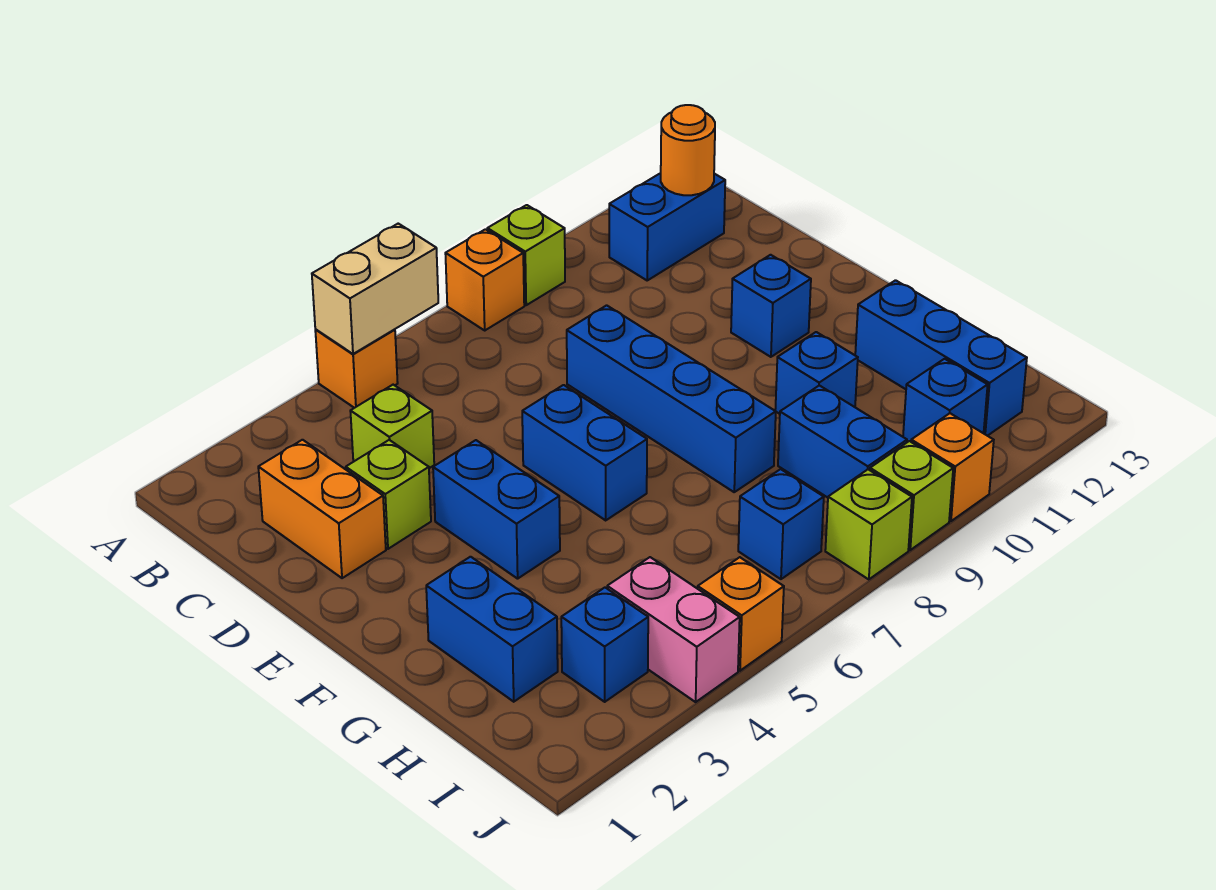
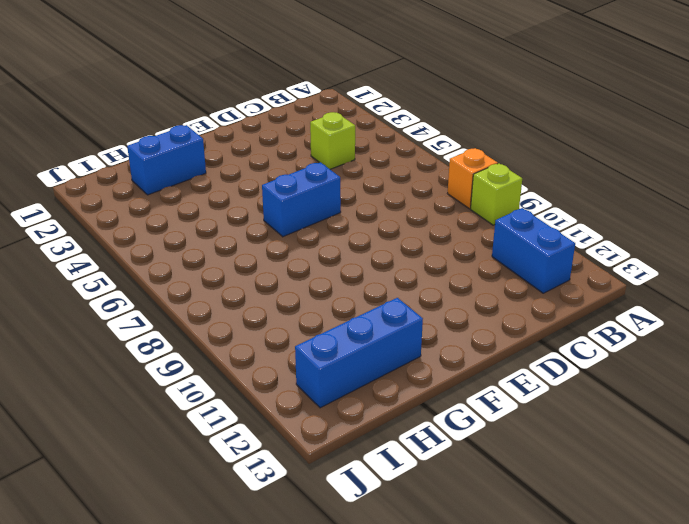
none -> orange 1x1 brick [315,329,398,408]
none -> orange 1x2 brick [258,440,386,578]
none -> lime 1x1 brick [346,440,431,549]

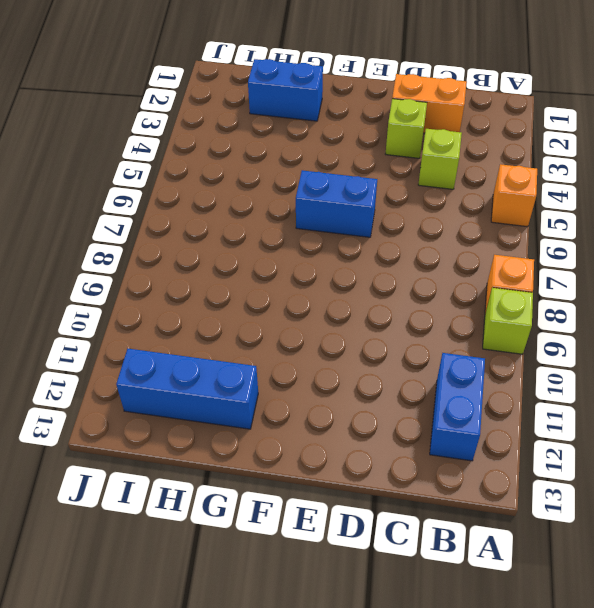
none -> blue 1x4 brick [567,305,776,492]
none -> blue 1x2 brick [433,440,560,579]
none -> blue 1x1 brick [731,255,811,357]

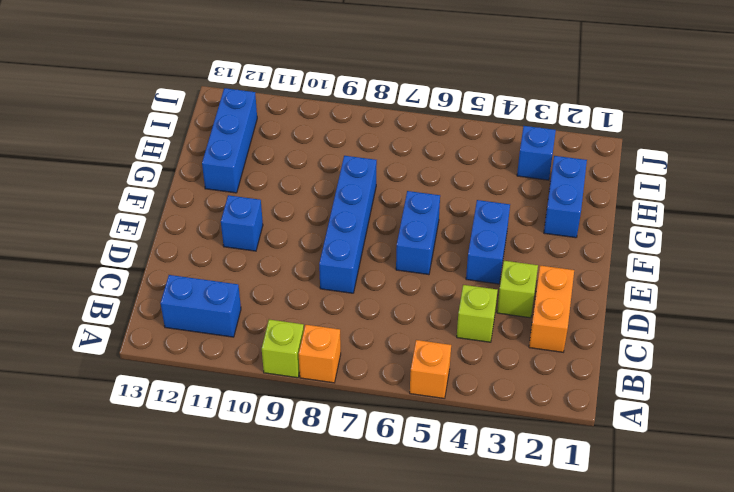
none -> blue 1x1 brick [775,332,858,414]
none -> blue 1x2 brick [778,385,907,498]
none -> pink 1x2 brick [607,557,740,702]

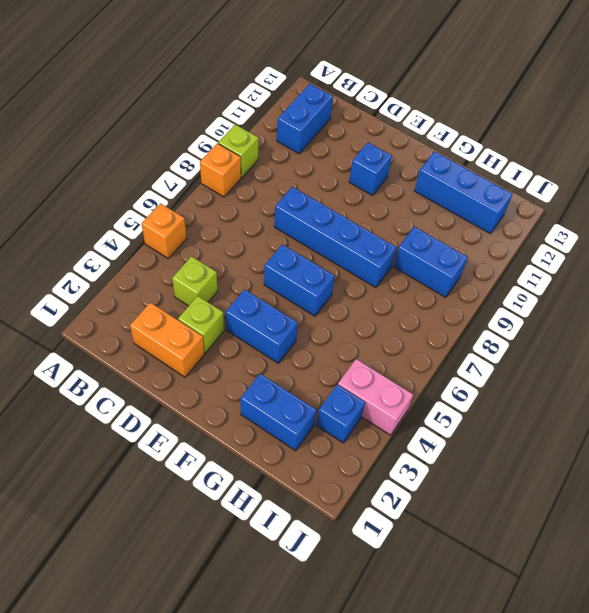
none -> blue 1x1 brick [775,332,858,414]
none -> blue 1x1 brick [738,469,824,579]
none -> blue 1x1 brick [903,359,988,442]

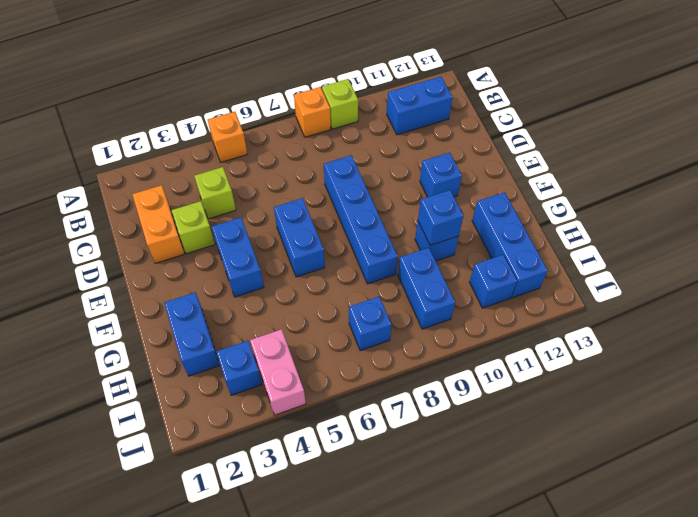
blue 1x1 brick [418,190,463,245] -> none
none -> orange 1x1 brick [698,557,784,671]
none -> lime 1x1 brick [825,469,912,579]
none -> lime 1x1 brick [870,441,953,550]

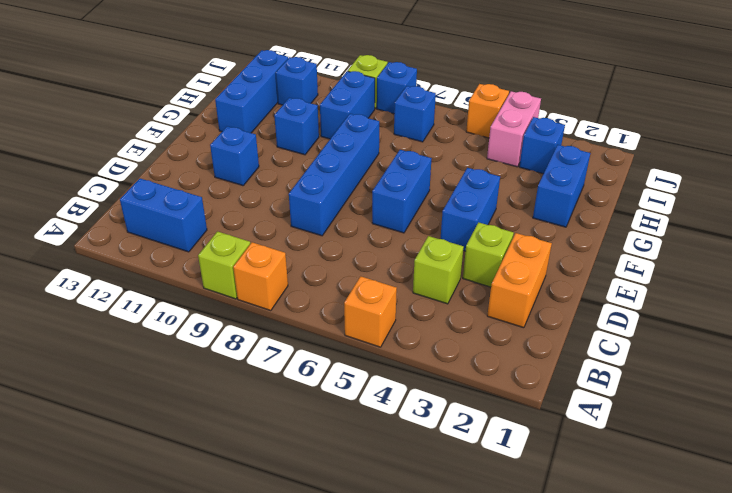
blue 1x1 brick [377,62,417,114] -> lime 1x1 brick [825,469,912,579]
none -> orange 1x1 brick [911,413,994,521]
none -> tan 1x2 brick [312,224,438,354]
none -> orange 1x1 round brick [661,105,715,195]

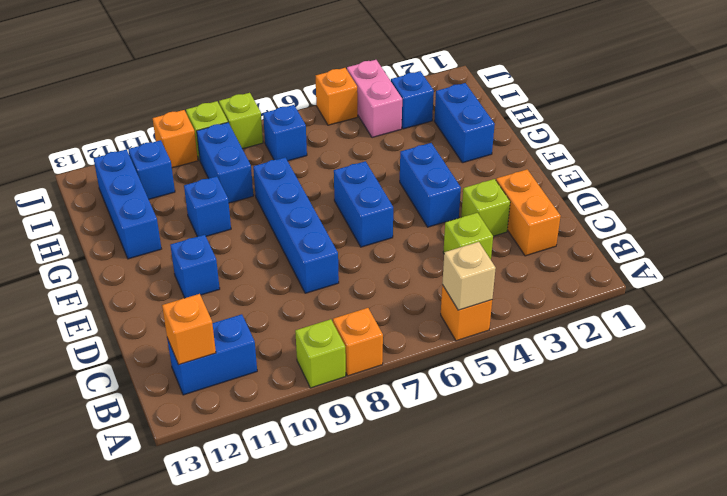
tan 1x1 brick [442,242,496,310] -> tan 1x2 brick [312,224,438,354]
orange 1x1 brick [162,294,216,365] -> orange 1x1 round brick [661,105,715,195]

